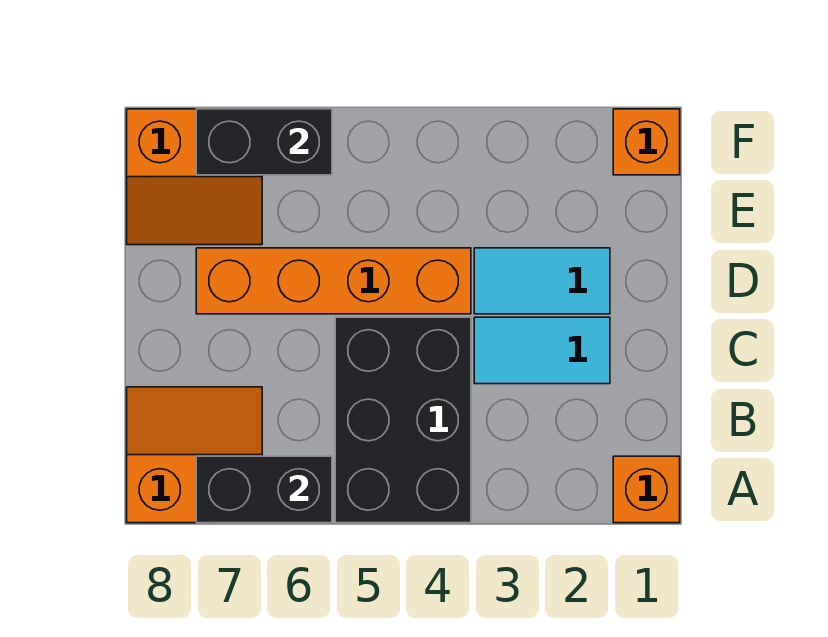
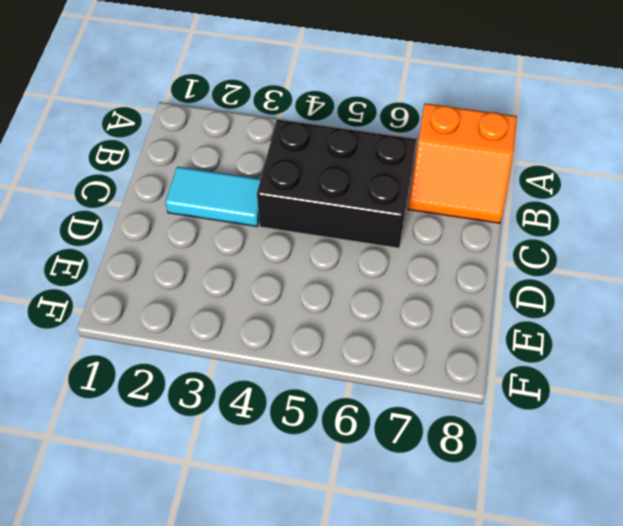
black 2x3 brick [257,120,416,248] -> black 2x3 brick turned to [335,317,471,523]
none -> orange 1x1 brick [613,456,680,523]
none -> cyan 1x2 tile [474,248,610,314]

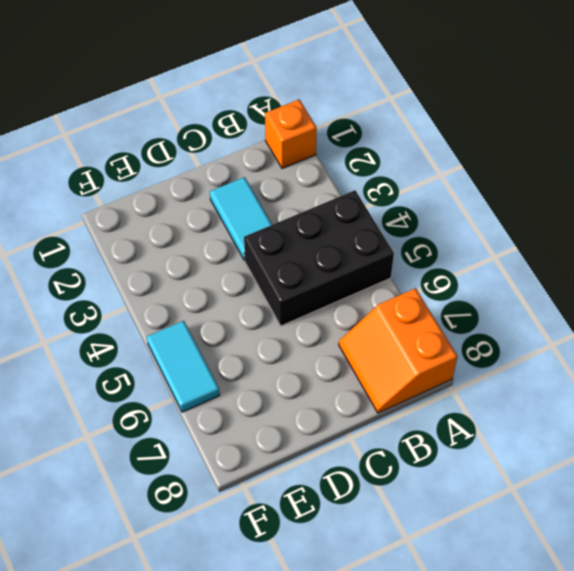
cyan 1x2 tile [147,321,220,412] -> cyan 1x2 tile moved to [474,248,610,314]
none -> orange 1x4 brick [196,248,471,314]
none -> orange 2x2 slope [127,109,262,245]

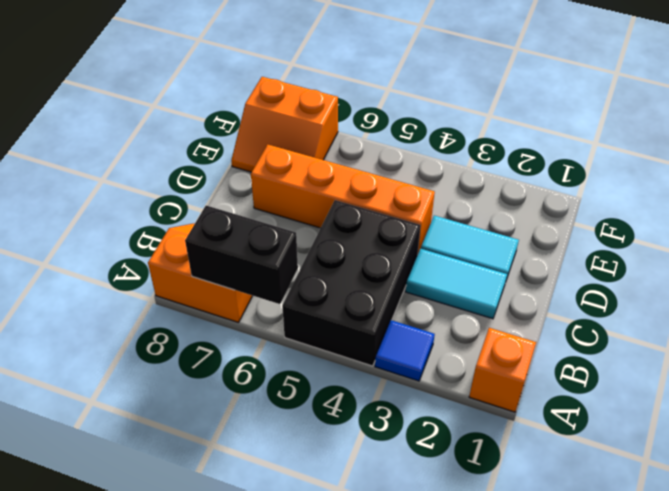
blue 1x1 tile [375,320,435,381] -> none
none -> orange 1x1 brick [613,109,680,175]
none -> black 1x2 brick [196,109,332,175]

